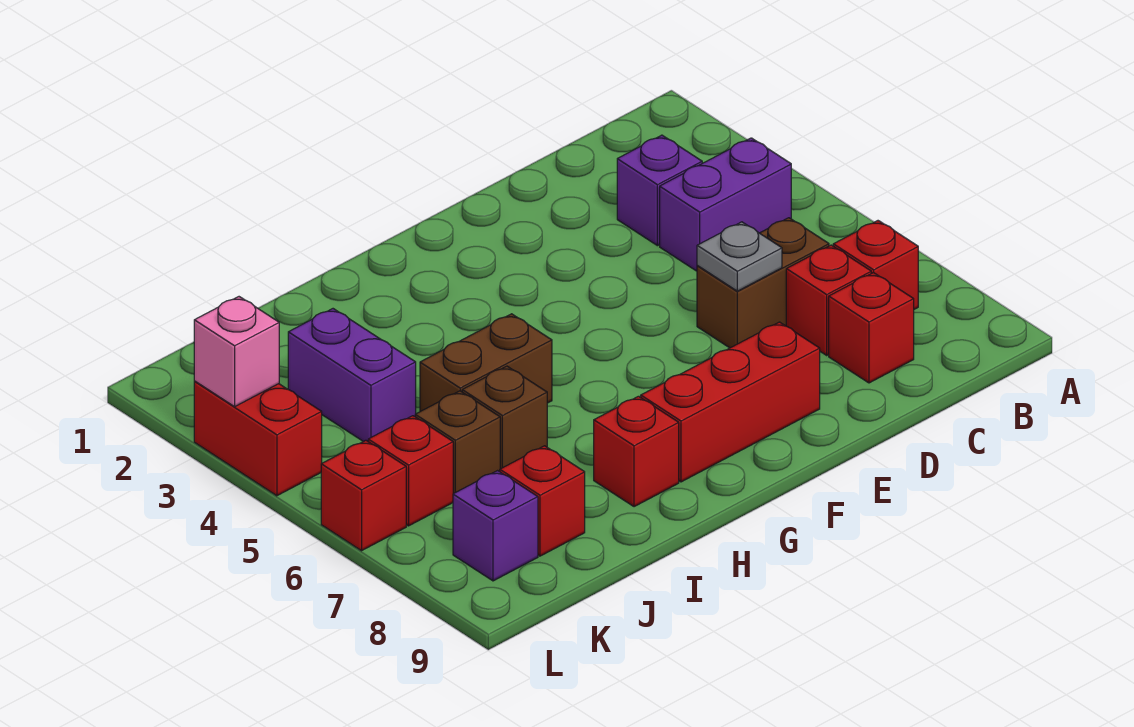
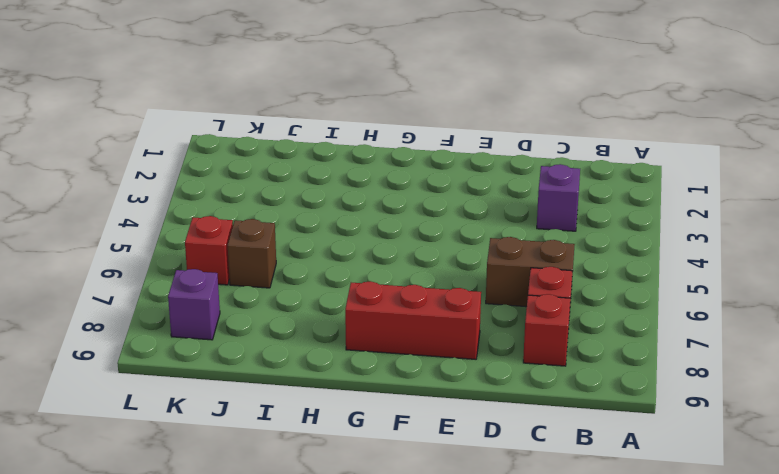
none -> purple 1x2 brick [660,138,791,271]
none -> red 1x1 brick [833,221,918,309]
none -> brown 1x2 brick [420,314,552,412]

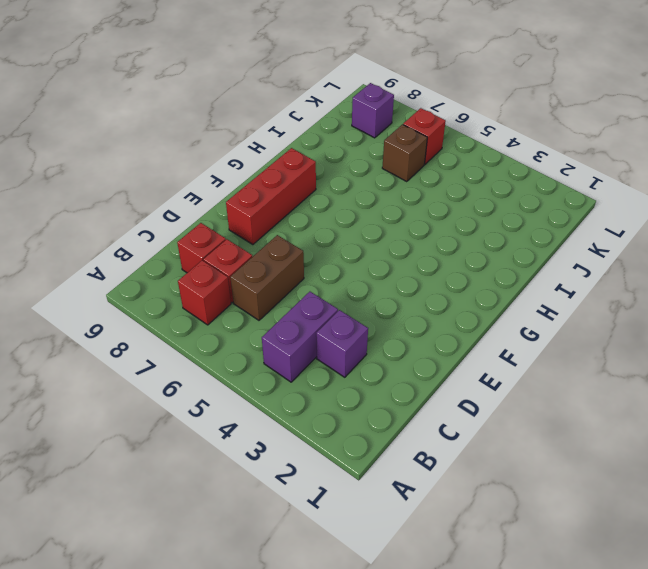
none -> brown 1x2 brick [420,314,552,412]
none -> red 1x1 brick [594,396,679,507]
none -> brown 1x1 brick [462,366,547,469]

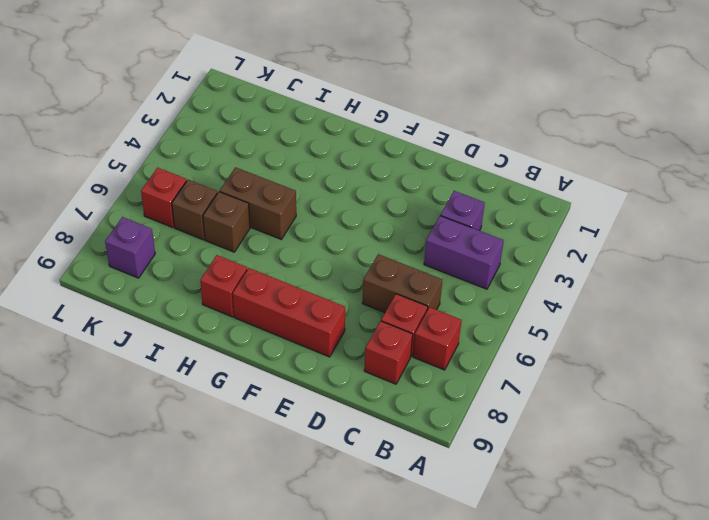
none -> purple 1x2 brick [288,309,416,442]
none -> red 1x1 brick [500,446,585,556]
none -> red 1x2 brick [194,381,322,496]

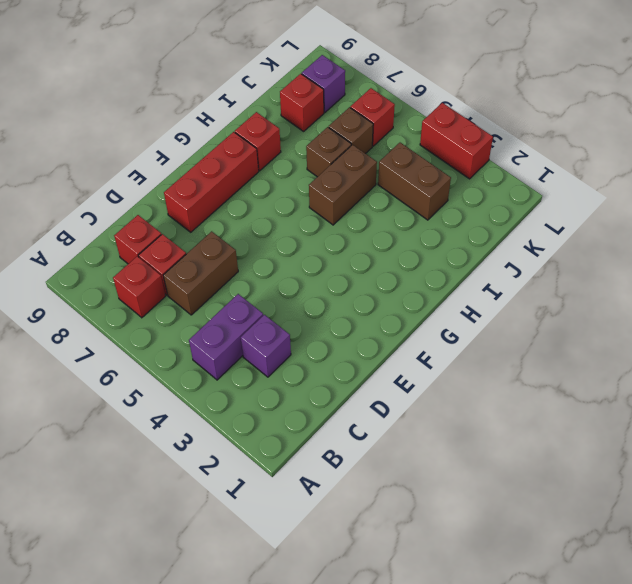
brown 1x2 brick [378,143,451,220] -> purple 1x2 brick [288,309,416,442]
none -> red 1x1 brick [321,440,406,551]
none -> grey 1x1 plate [697,222,782,291]
none -> pink 1x1 brick [194,297,279,407]

